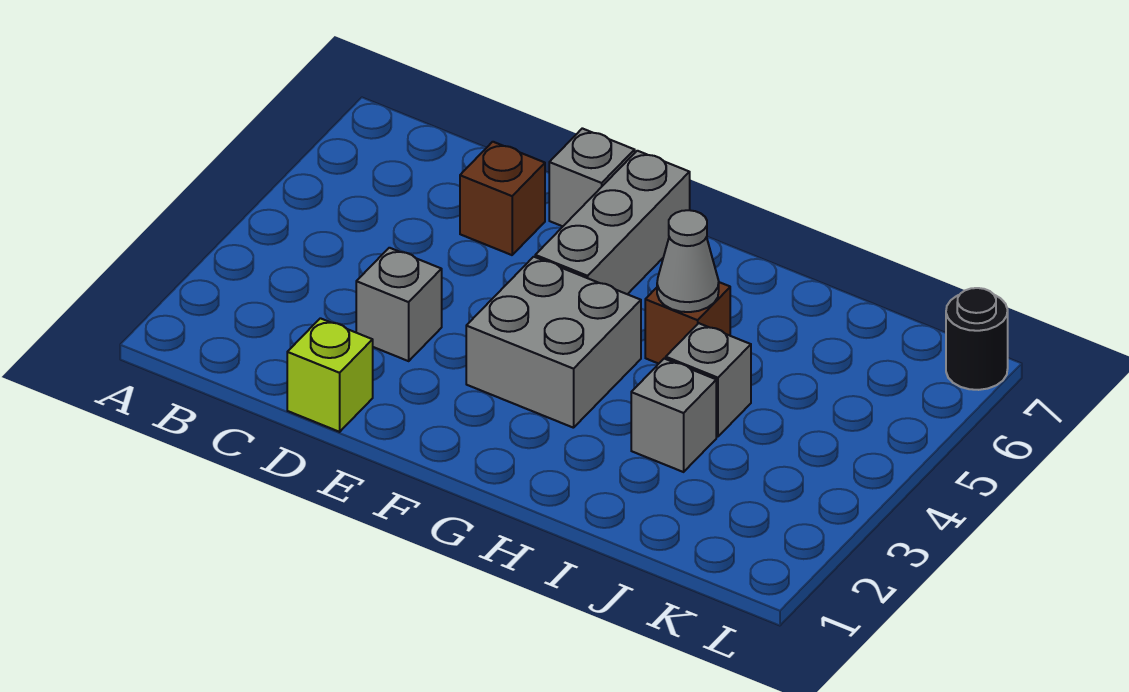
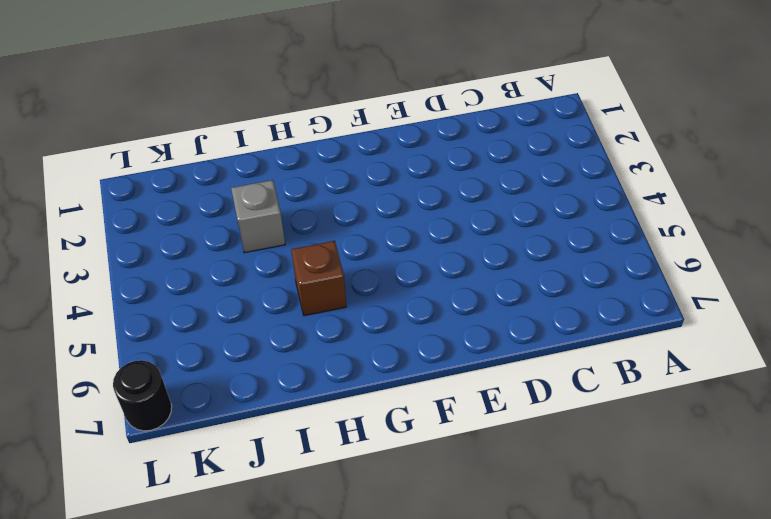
none -> lime 1x1 brick [287,318,373,432]
none -> grey 1x1 brick [356,248,442,361]

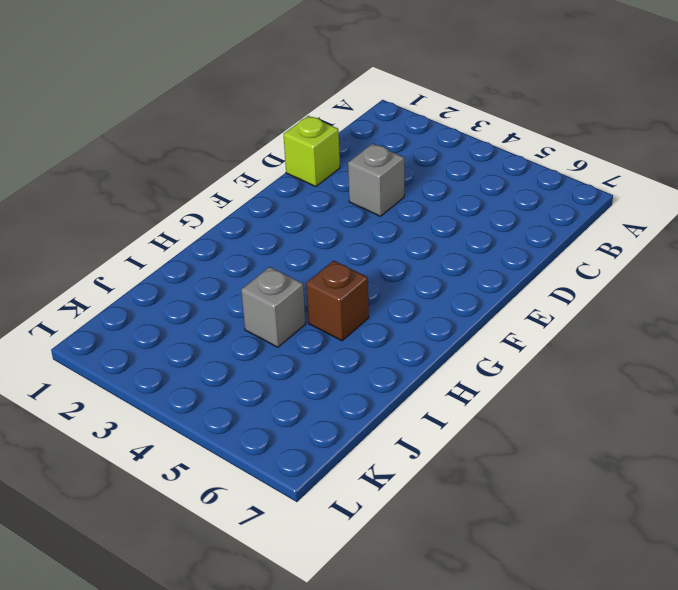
none -> brown 1x1 brick [460,142,545,255]
none -> grey 1x1 brick [549,128,635,226]

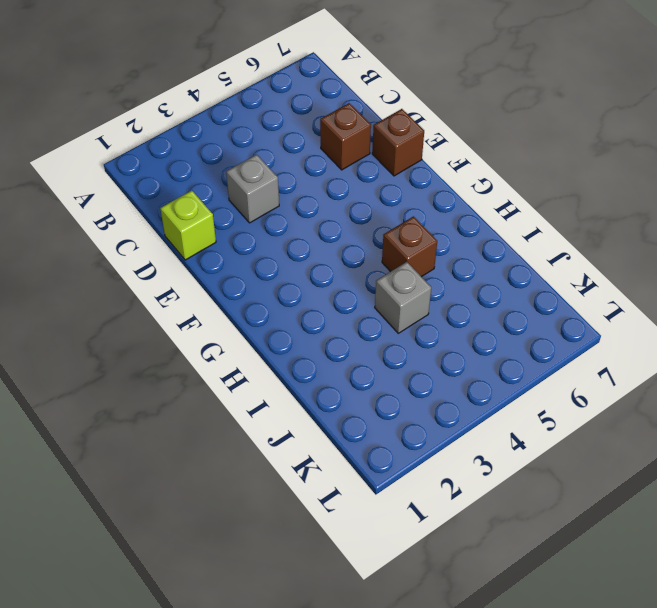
brown 1x1 brick [372,109,424,176] -> grey 1x1 brick [549,128,635,226]
none -> grey 2x2 brick [466,257,641,428]
none -> grey 1x3 brick [535,151,690,294]

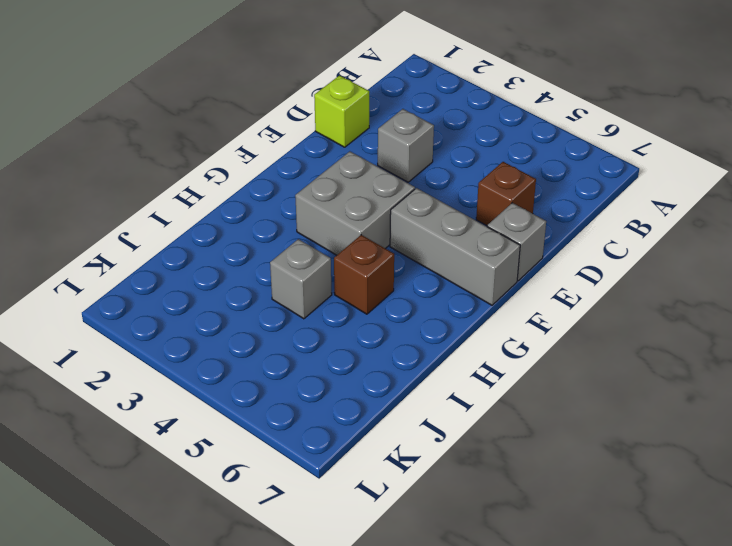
none -> grey 1x1 brick [631,359,716,472]
none -> black 1x1 round brick [946,288,1008,390]

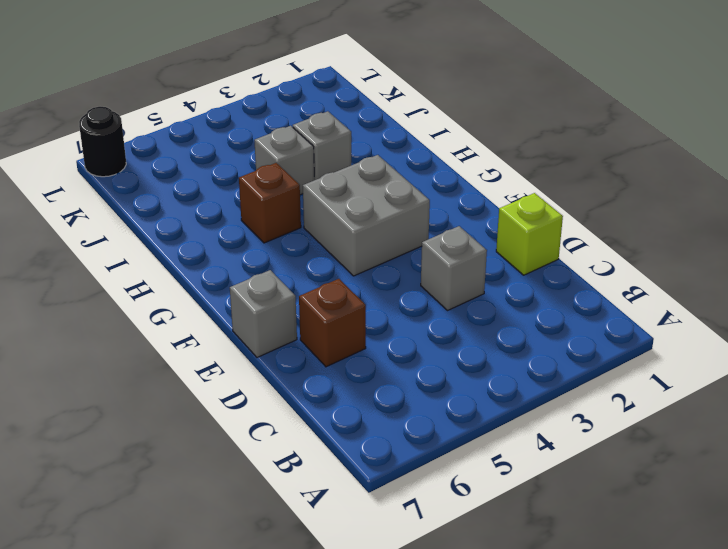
none -> grey 1x3 brick [535,151,690,294]
none -> grey 1x1 cone [657,210,719,312]

